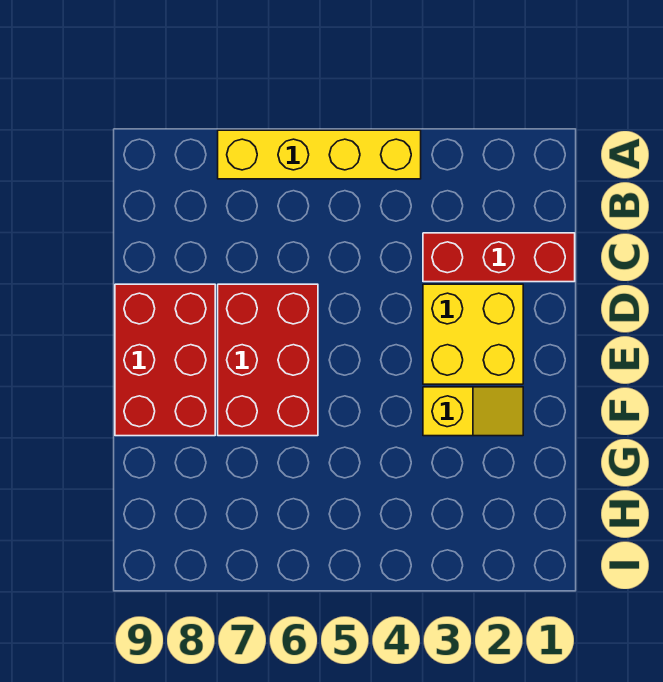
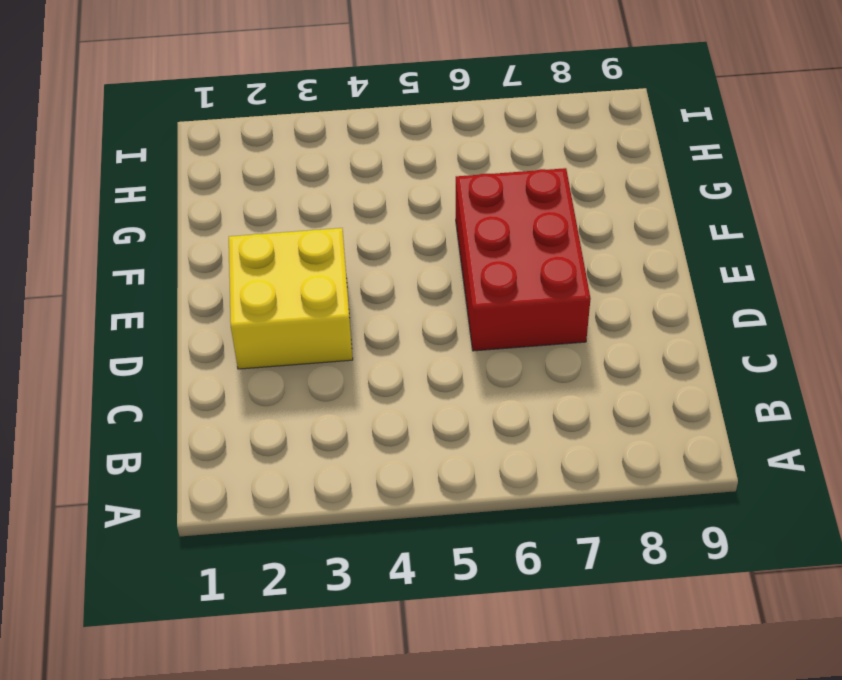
none -> yellow 1x4 brick [218,130,421,179]
none -> red 1x3 brick [423,233,575,282]

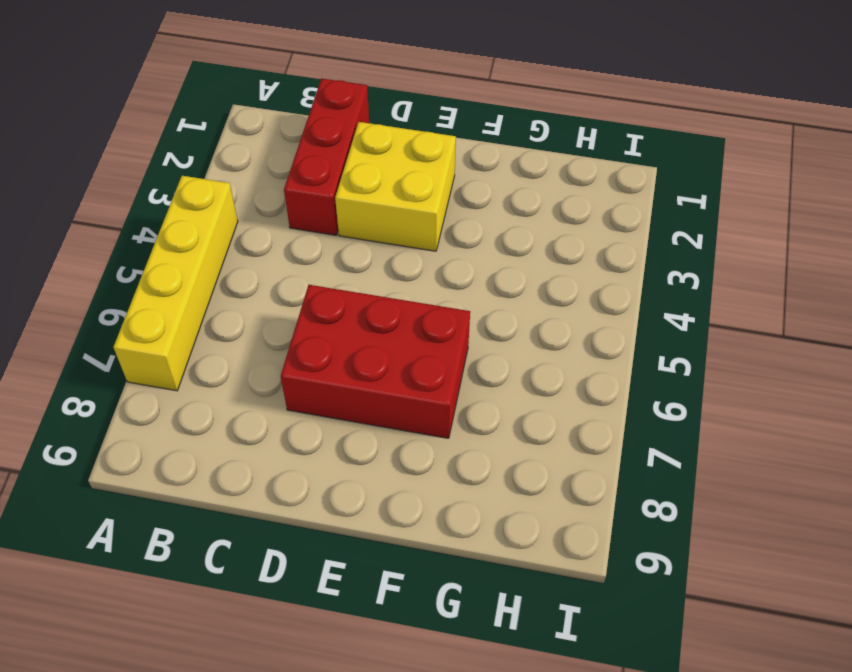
none -> red 2x3 brick [115,284,215,436]
none -> yellow 1x2 slope [423,387,523,436]

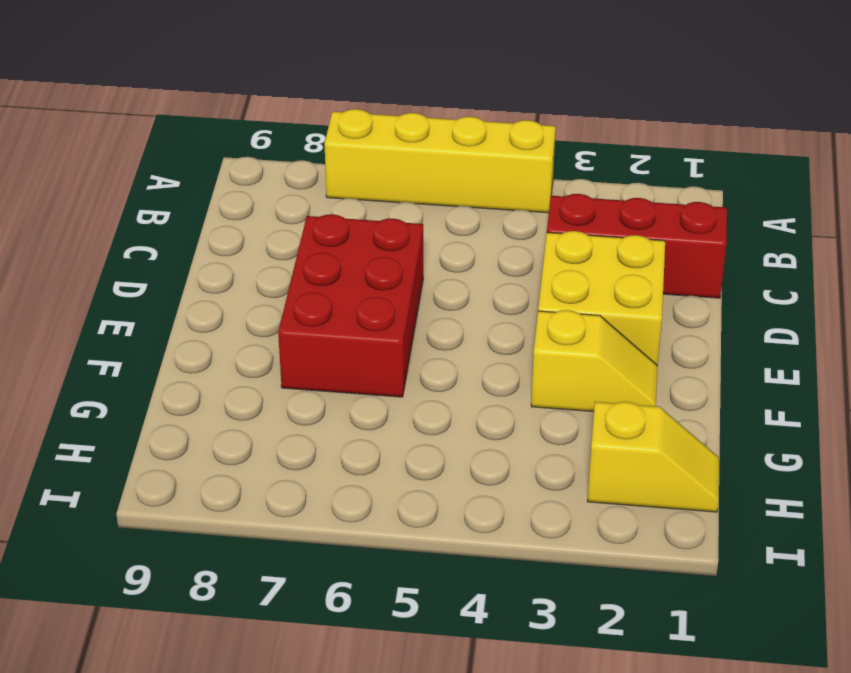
yellow 1x2 slope [587,402,719,512] -> none
none -> red 2x3 brick [115,284,215,436]

